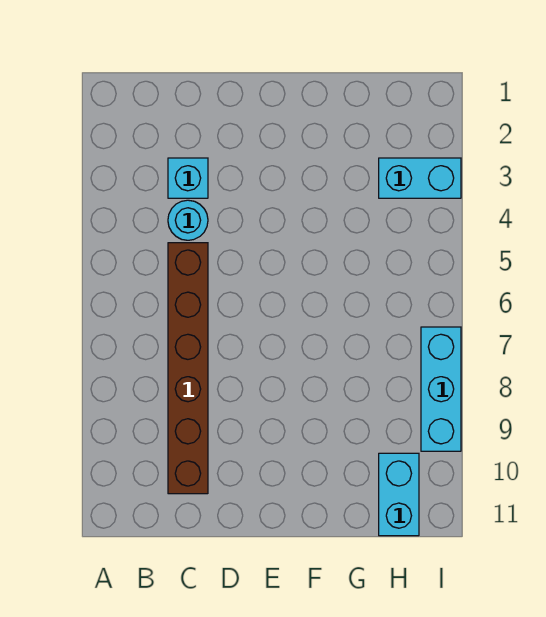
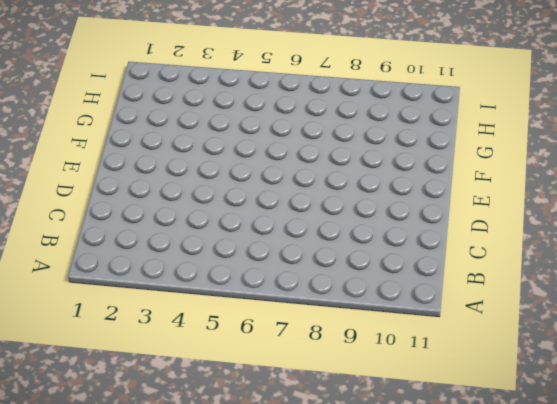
none -> cyan 1x1 brick [168,158,208,198]
none -> cyan 1x1 round brick [168,200,208,240]

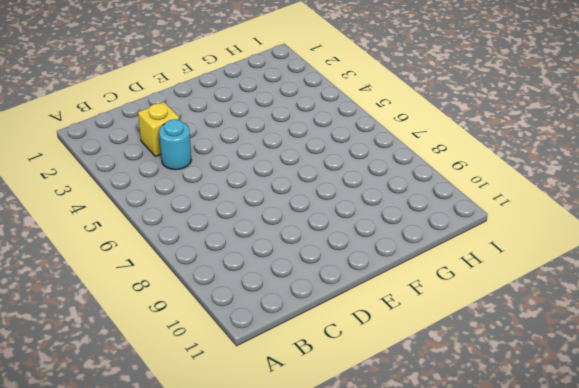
yellow 1x1 brick [138,102,179,156] -> cyan 1x1 brick [168,158,208,198]
none -> brown 1x6 brick [168,243,208,494]
none -> cyan 1x2 brick [379,158,461,198]

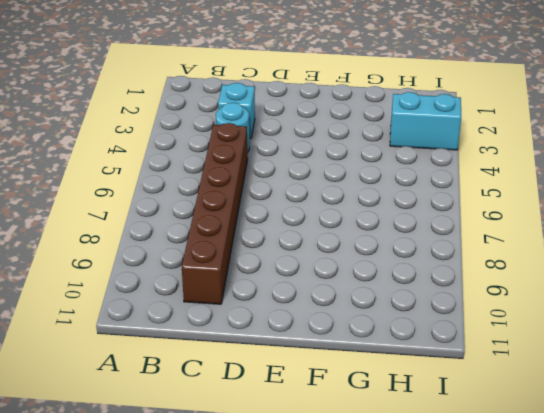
none -> cyan 1x2 brick [379,453,419,536]
none -> cyan 1x3 brick [421,327,461,451]

